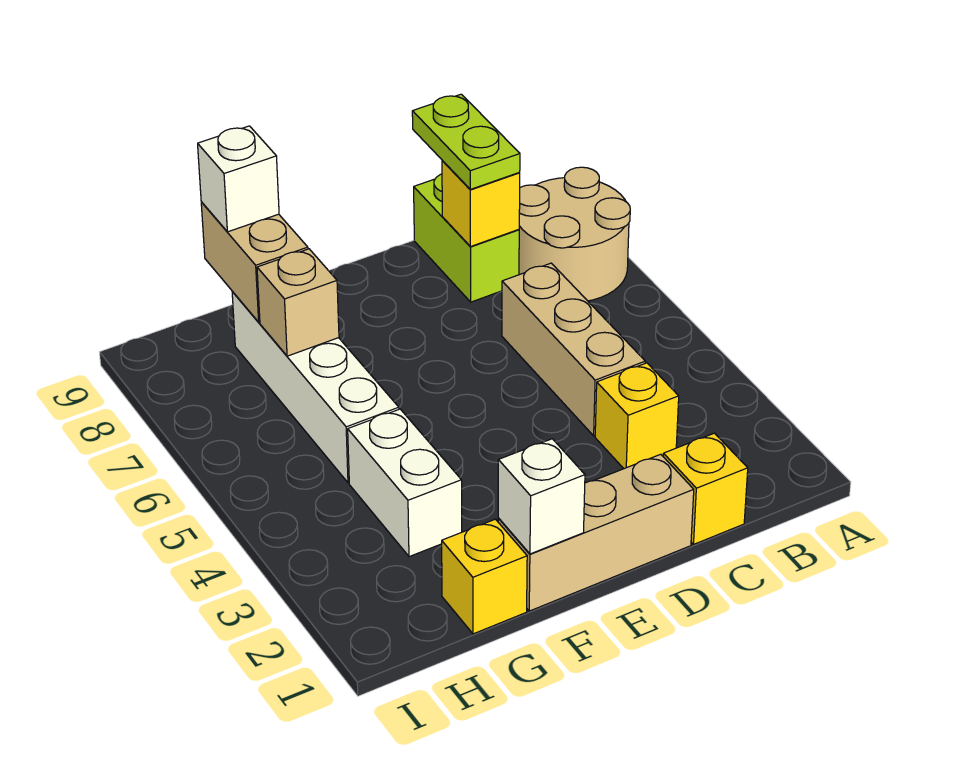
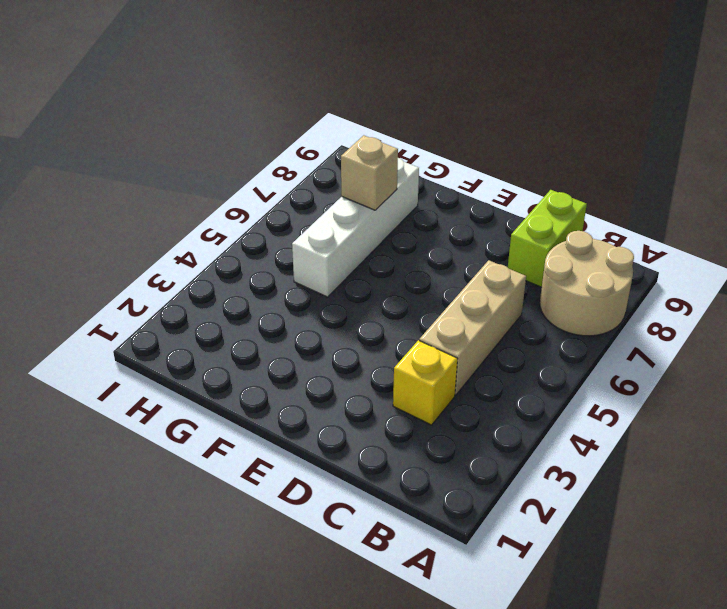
none -> yellow 1x1 brick [663,433,748,544]
none -> tan 1x3 brick [498,454,694,611]
none -> yellow 1x1 brick [442,519,527,634]

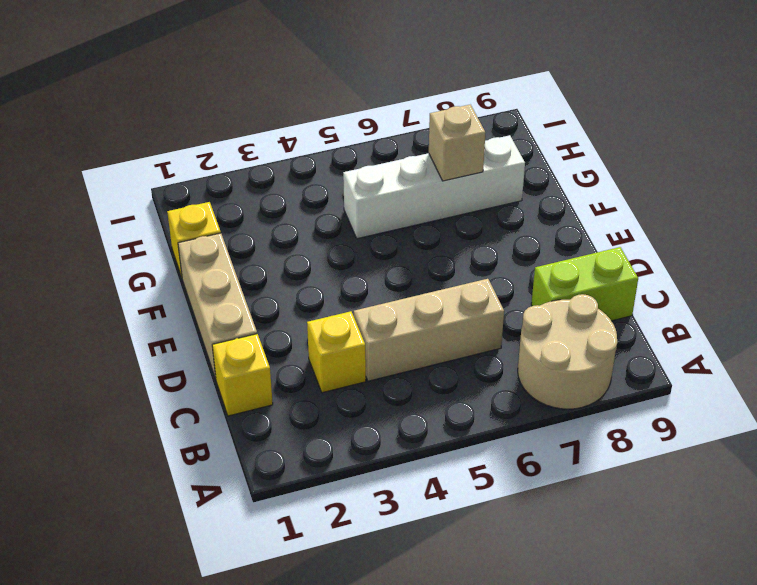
none -> white 1x2 brick [348,409,462,557]
none -> yellow 1x1 brick [442,160,520,246]
none -> white 1x1 brick [498,439,585,554]

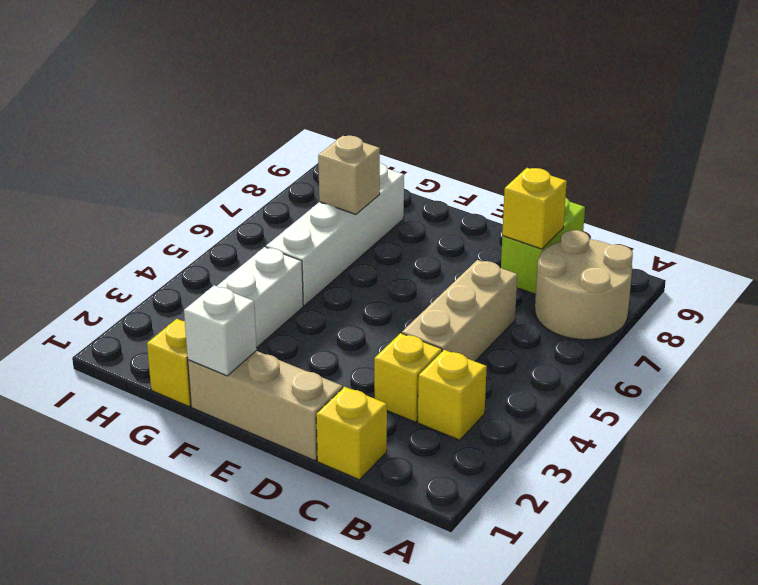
yellow 1x1 brick [418,350,487,440] -> none
none -> tan 1x2 brick [201,202,308,322]
none -> lime 1x2 plate [412,94,520,189]
none -> white 1x1 brick [198,126,279,232]

